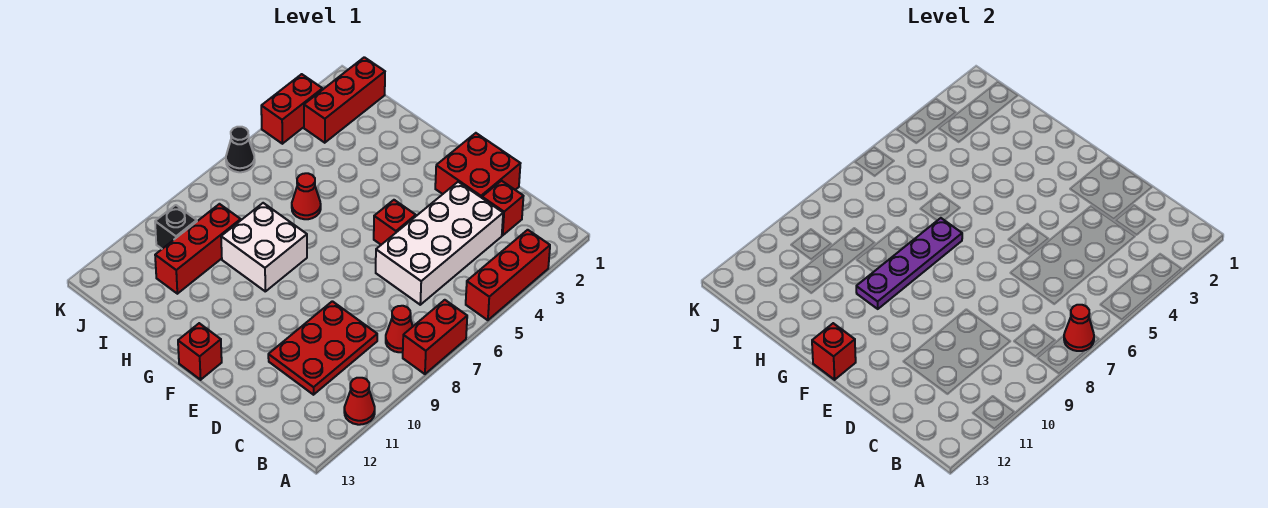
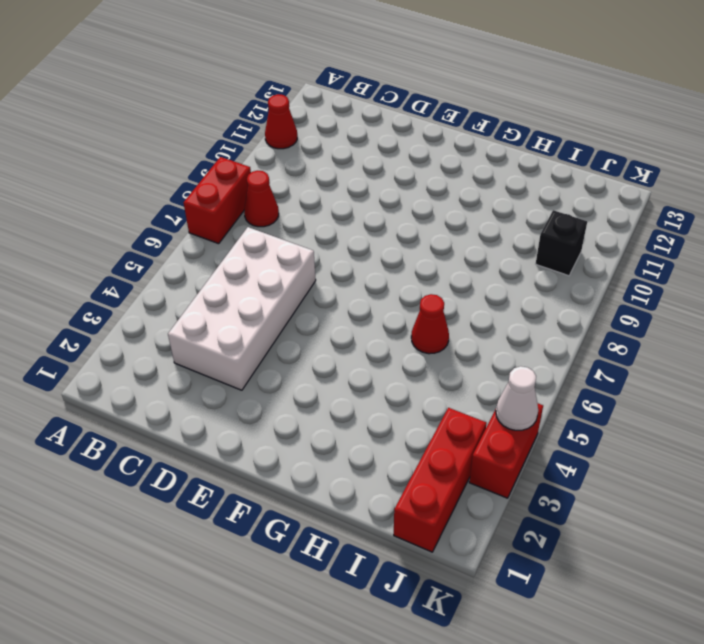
white 1x1 cone [496,366,538,430] -> none
none -> red 1x3 brick [466,230,550,320]
none -> red 1x1 brick [482,181,523,235]
none -> red 2x3 plate [268,301,377,395]

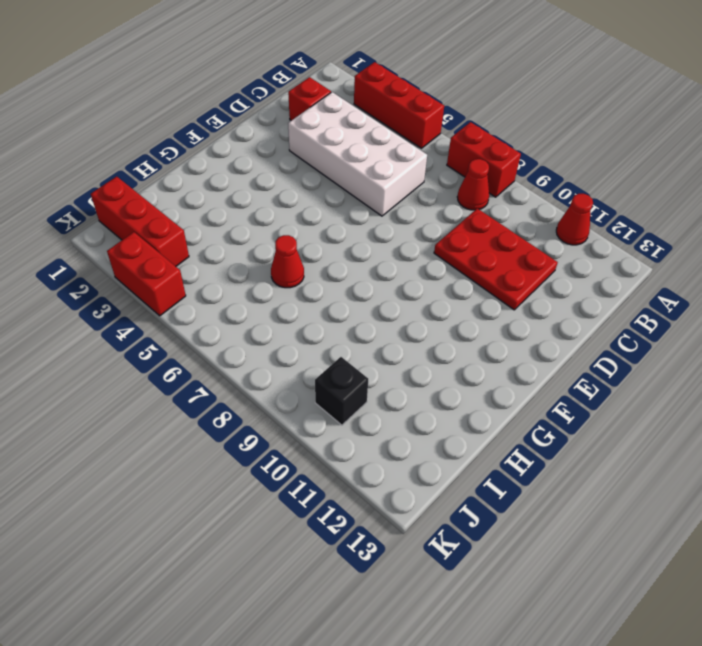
none -> red 2x2 brick [435,133,521,198]
none -> red 1x1 brick [374,200,416,245]
none -> red 1x1 brick [178,323,222,380]

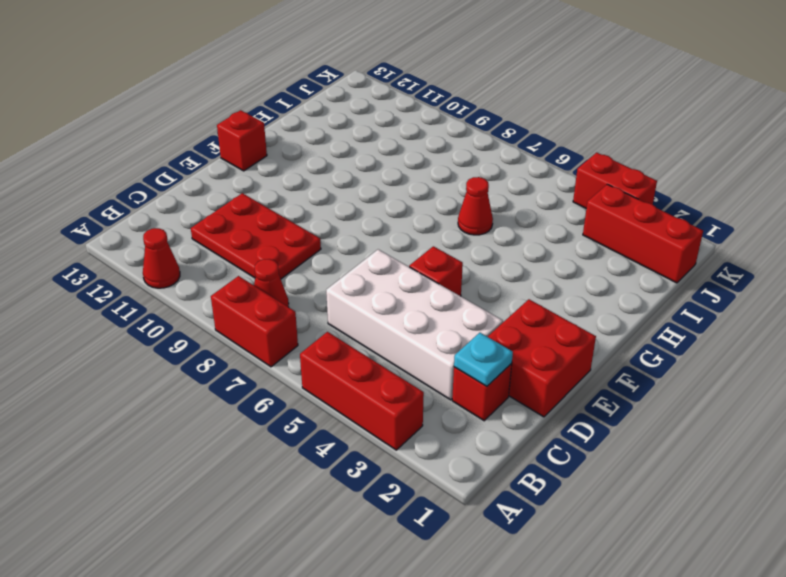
cyan 1x1 plate [454,333,513,386] -> none
none -> white 2x2 brick [221,203,307,291]
none -> red 1x3 brick [155,204,241,294]
none -> black 1x1 brick [155,205,197,249]

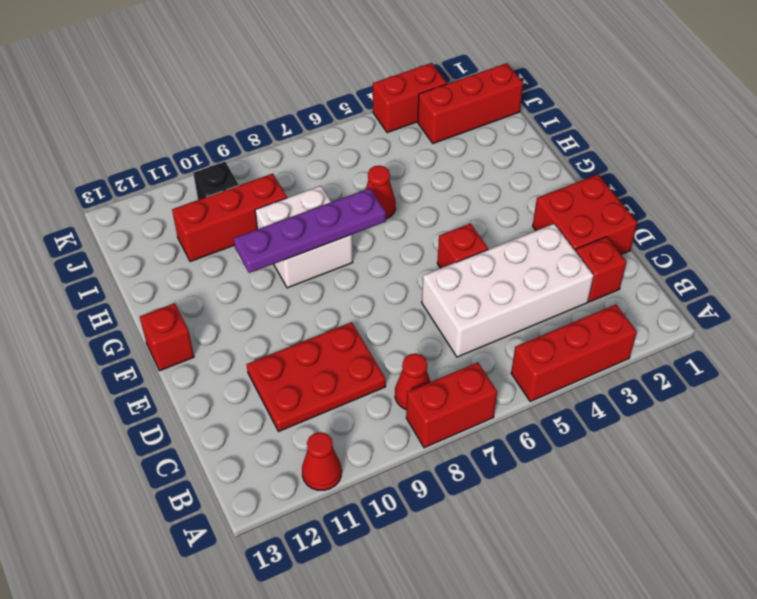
none -> black 1x1 cone [226,127,255,172]
none -> red 1x1 cone [1064,305,1094,351]
none -> red 1x1 brick [812,323,856,380]

